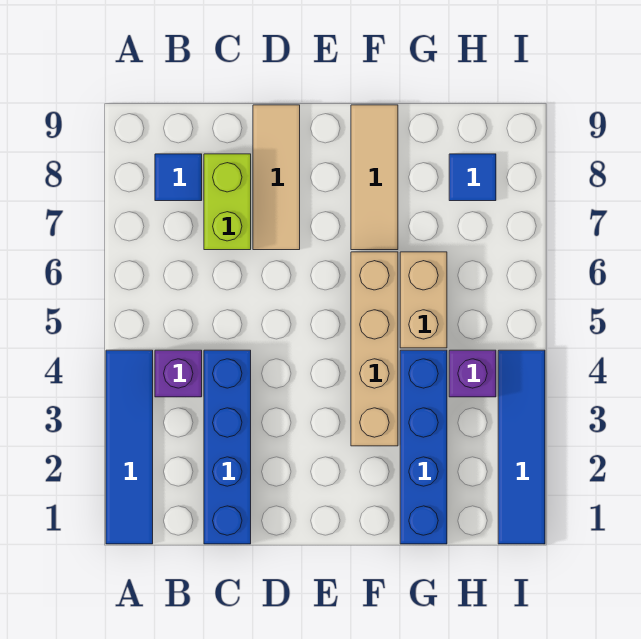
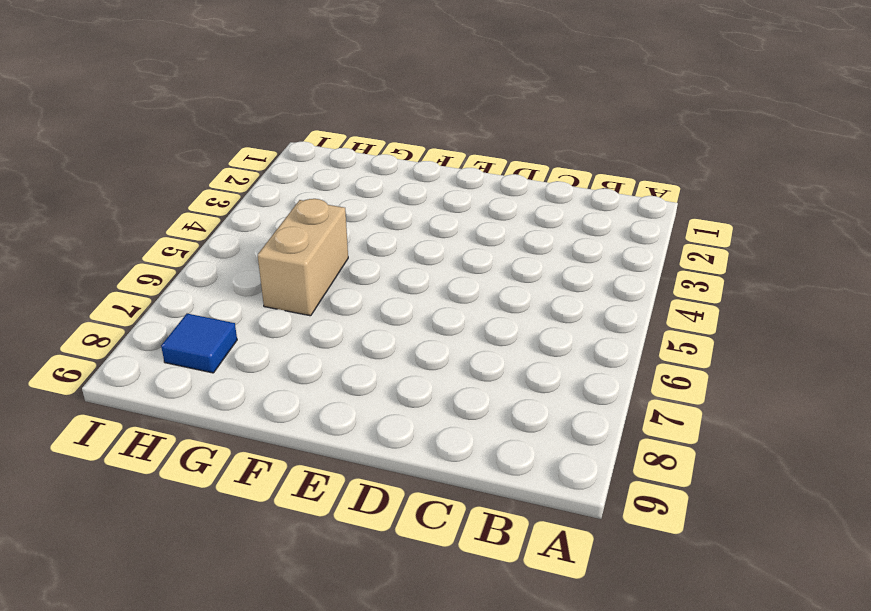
none -> blue 1x4 tile [106,350,153,544]
none -> purple 1x1 brick [155,350,202,397]
none -> blue 1x1 tile [155,154,202,201]

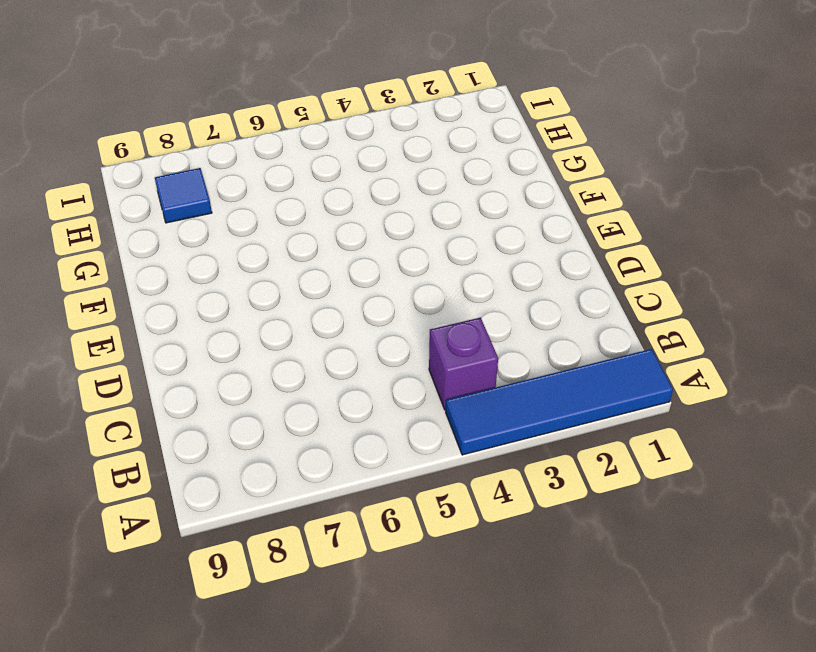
none -> blue 1x1 tile [155,154,202,201]
none -> blue 1x4 brick [204,350,251,544]
none -> lime 1x2 brick [204,154,251,250]

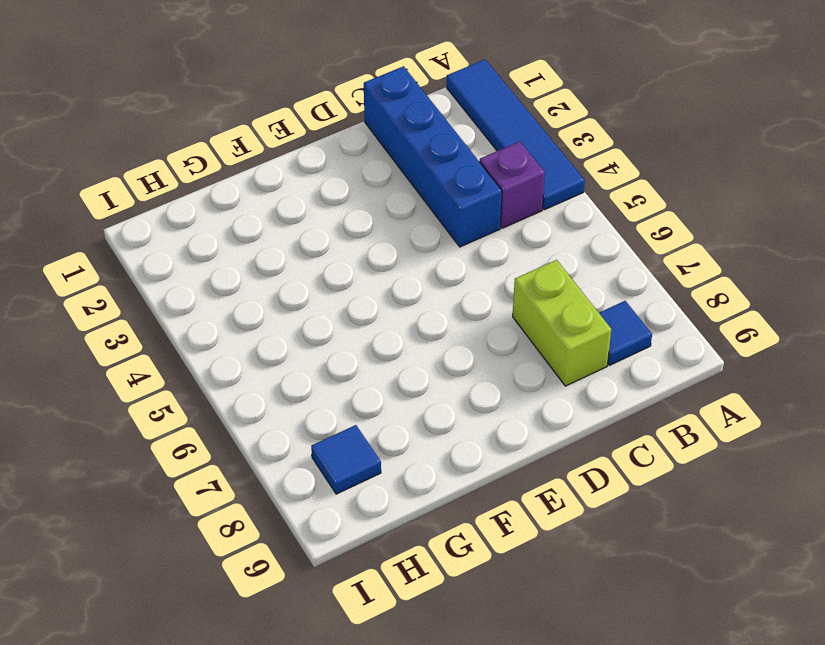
none -> tan 1x3 tile [253,105,300,250]
none -> tan 1x4 brick [351,252,398,446]
none -> tan 1x3 tile [351,105,398,250]

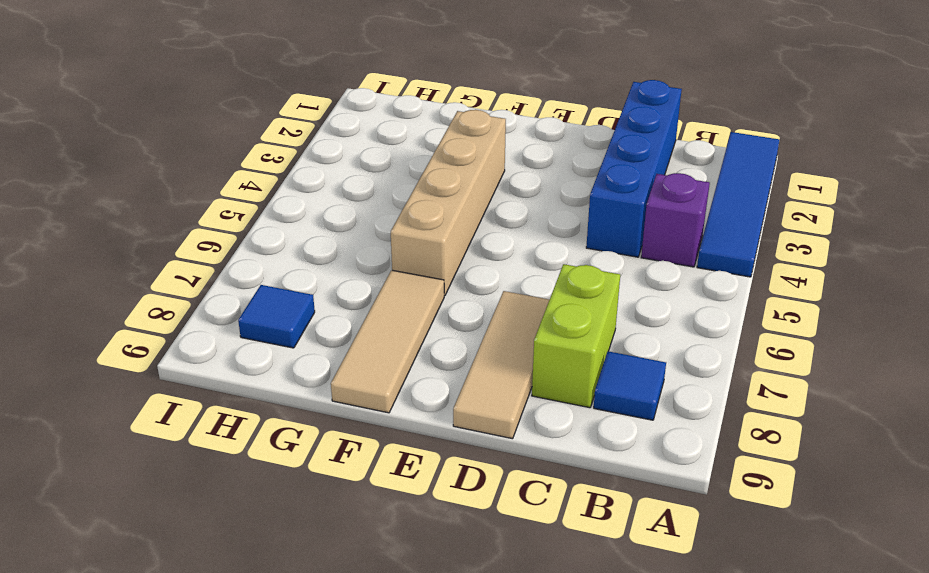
none -> blue 1x4 brick [400,350,447,544]
none -> tan 1x2 brick [400,252,447,348]
none -> purple 1x1 brick [449,350,496,397]

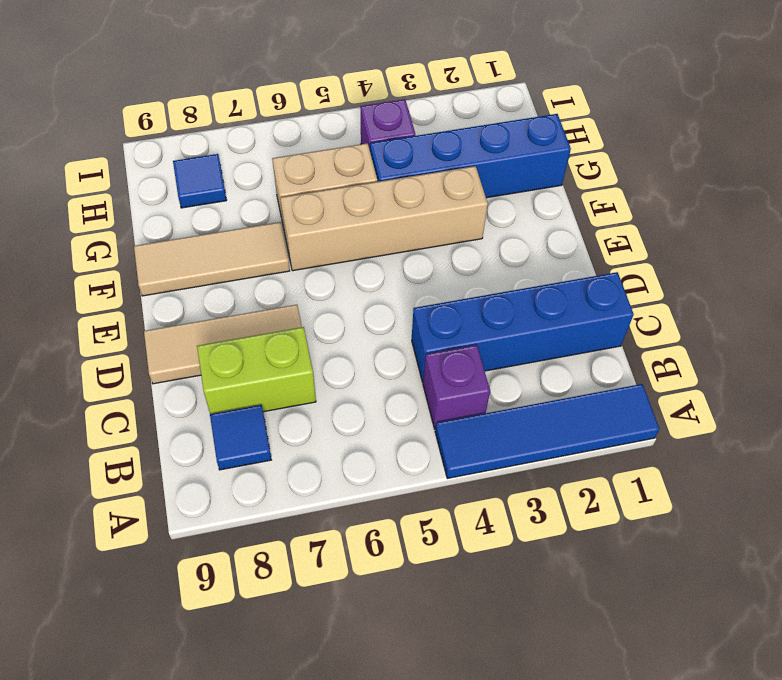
none -> blue 1x4 tile [498,350,545,544]

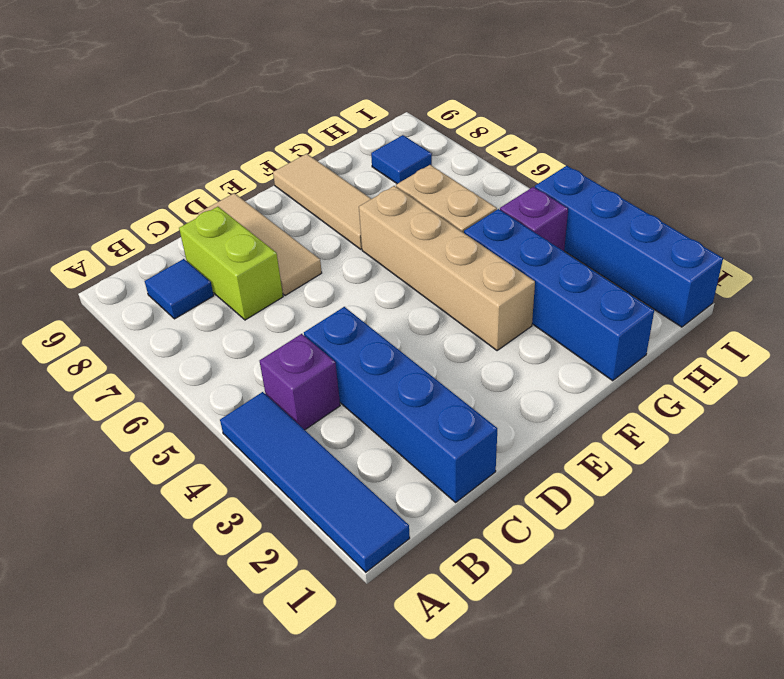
blue 1x4 brick [535,166,723,327] -> blue 1x4 tile [498,350,545,544]

